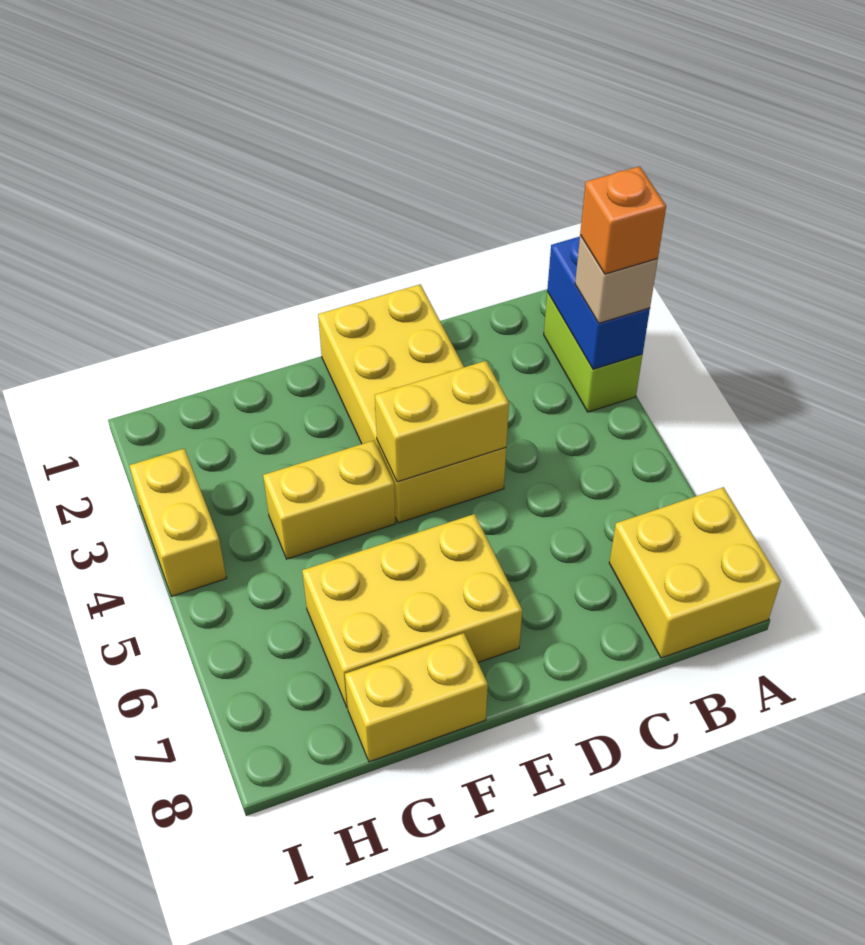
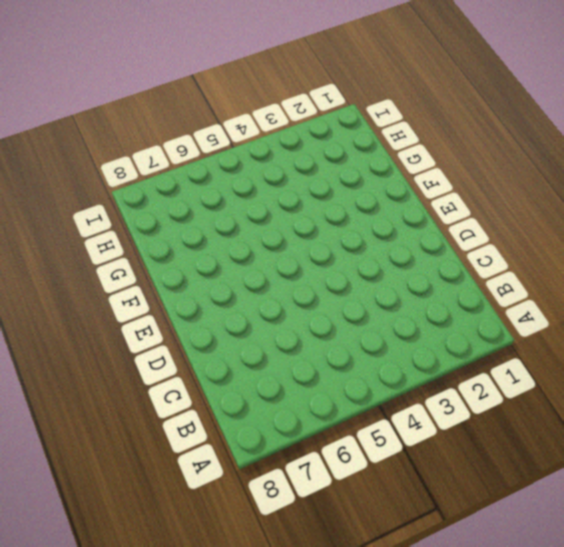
none -> lime 1x2 brick [544,292,642,412]
none -> yellow 2x2 brick [609,487,781,658]

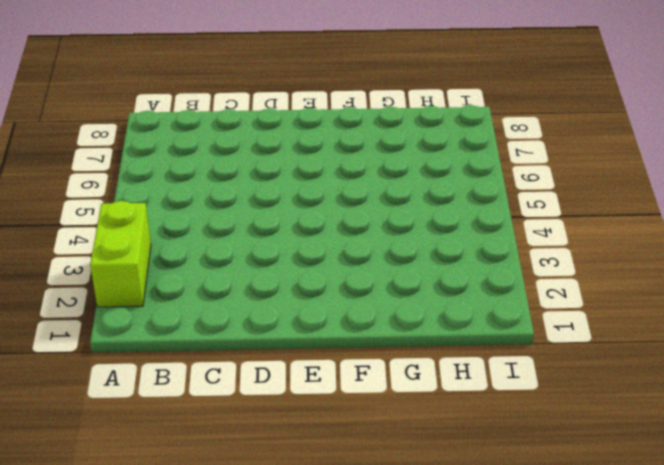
none -> yellow 2x2 brick [609,487,781,658]
none -> yellow 2x4 brick [318,284,506,523]

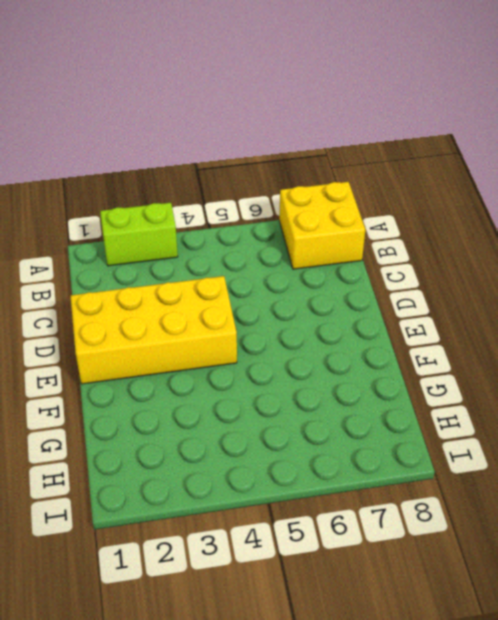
none -> yellow 2x3 brick [302,514,522,708]
none -> yellow 1x2 brick [263,441,396,559]

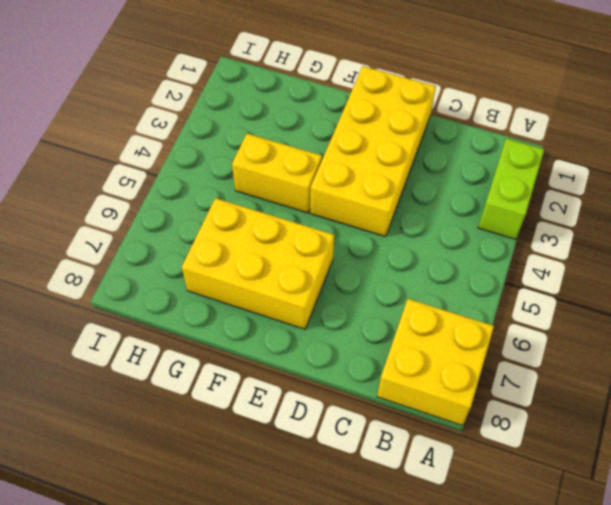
none -> yellow 1x2 brick [345,633,488,762]
none -> yellow 1x2 brick [129,448,226,596]

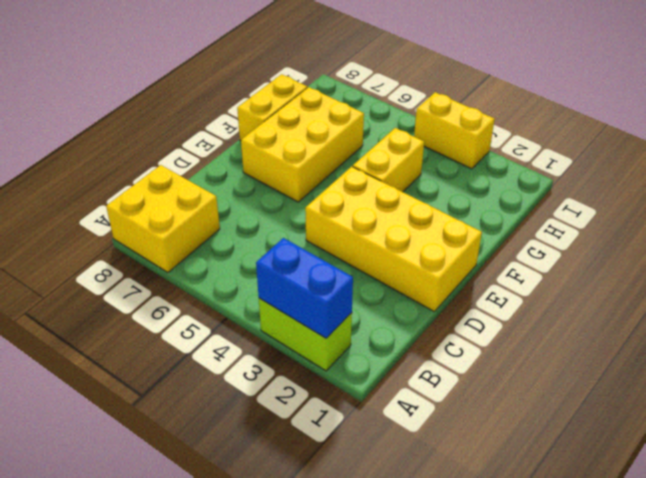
none -> yellow 1x2 brick [375,361,509,482]
none -> tan 1x1 brick [575,235,658,323]

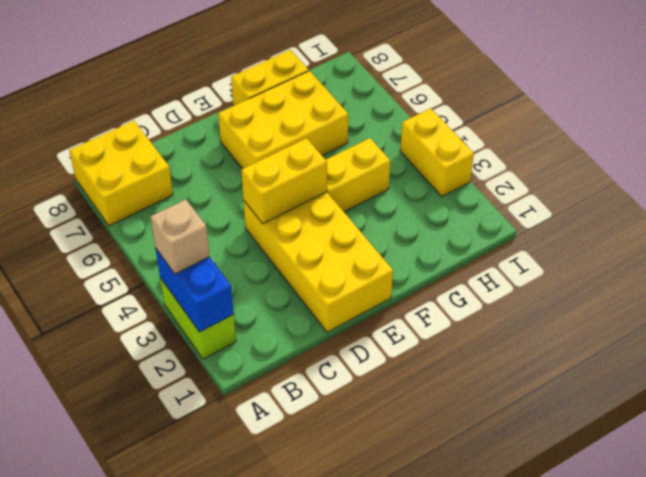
none -> orange 1x1 brick [580,166,666,274]

